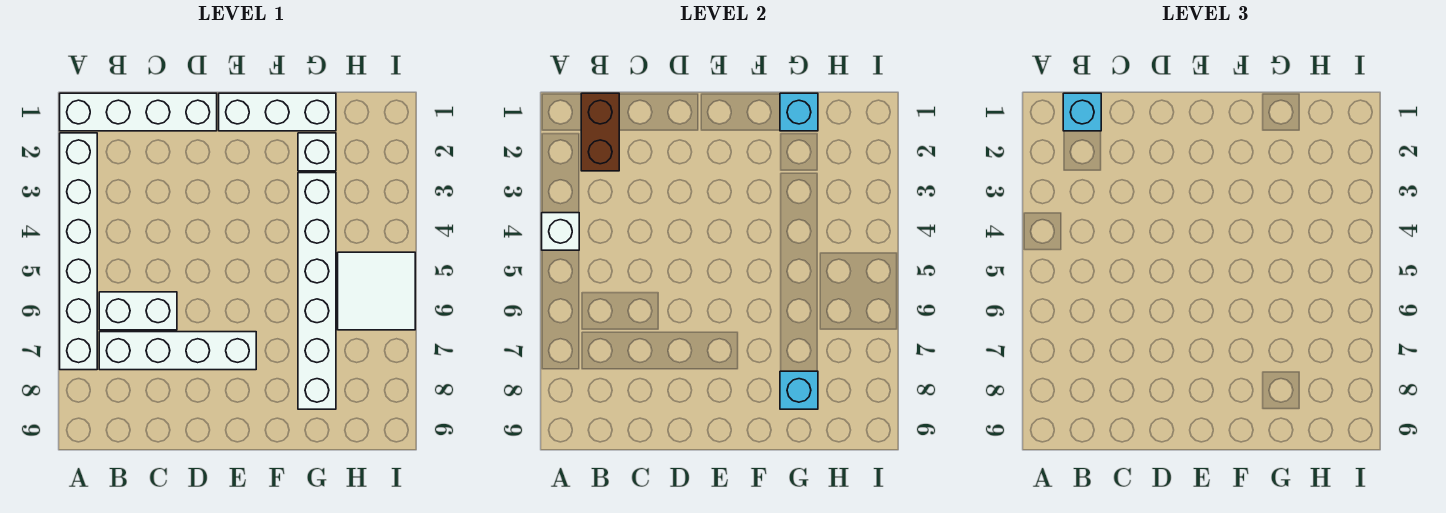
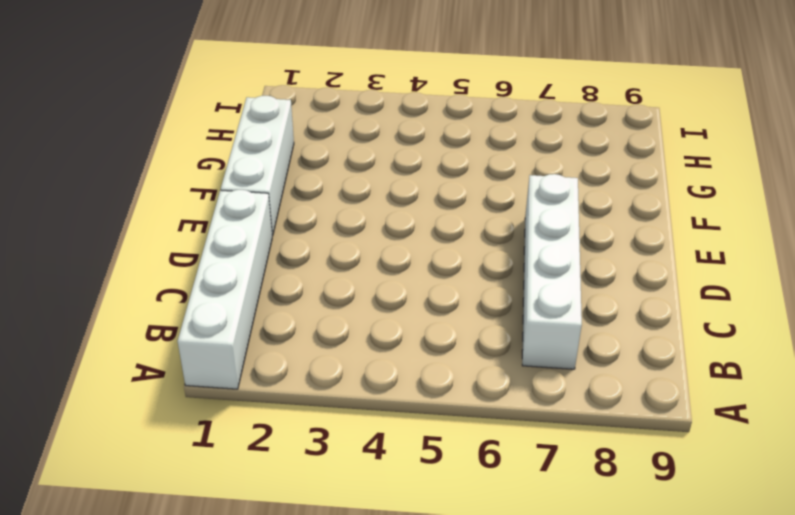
none -> white 1x6 brick [60,133,97,370]
none -> white 1x2 brick [99,292,177,330]
none -> white 1x1 brick [298,133,336,171]

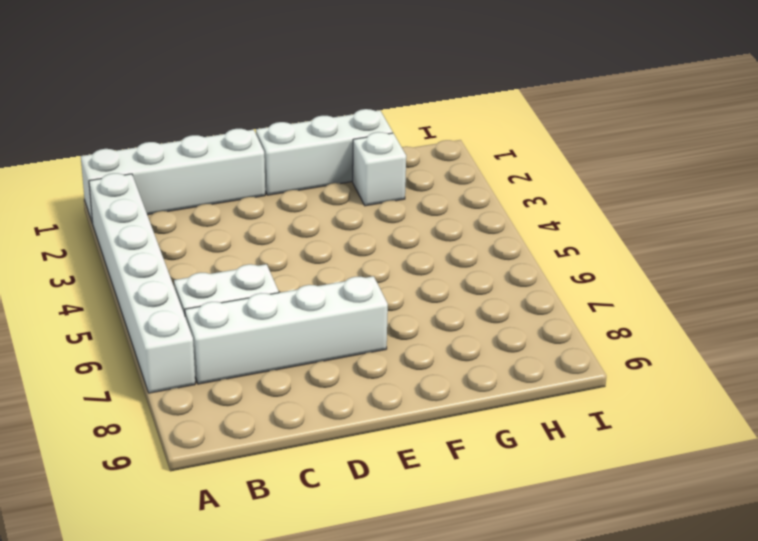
none -> white 1x6 brick [298,173,336,409]
none -> white 2x2 tile [338,252,415,330]
none -> white 1x1 brick [542,213,579,250]

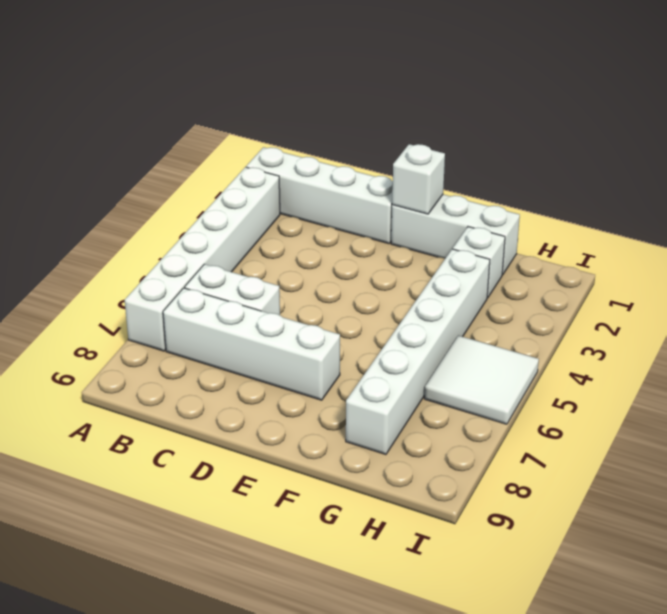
white 1x1 brick [392,144,445,214] -> white 1x1 brick moved to [542,213,579,250]
none -> brown 1x2 brick [581,93,619,171]
none -> cyan 1x1 brick [780,93,818,131]
none -> cyan 1x1 brick [780,371,818,409]

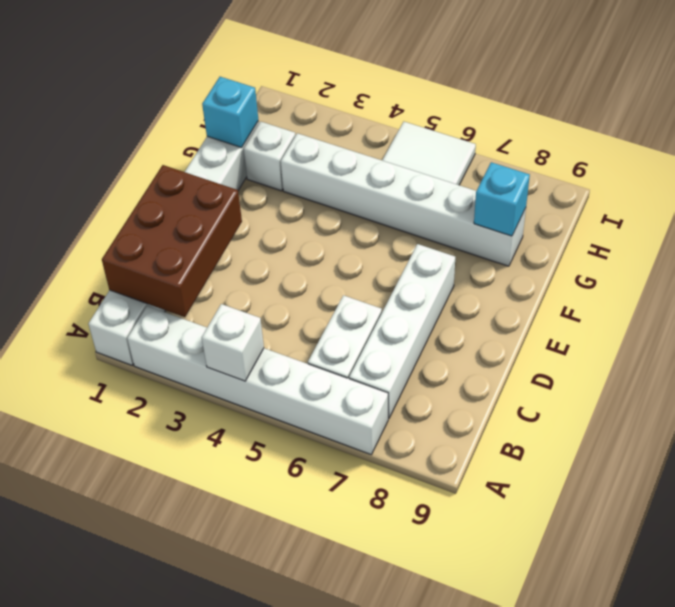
brown 2x3 brick [102,165,242,317] -> brown 1x2 brick [581,93,619,171]
none -> cyan 1x1 brick [1063,93,1101,131]

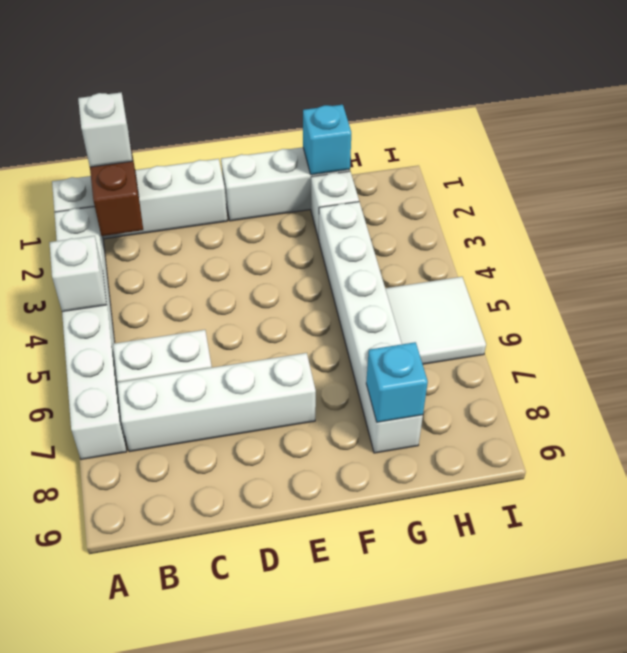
white 1x1 brick [78,93,132,167] -> cyan 1x1 brick [1063,93,1101,131]

